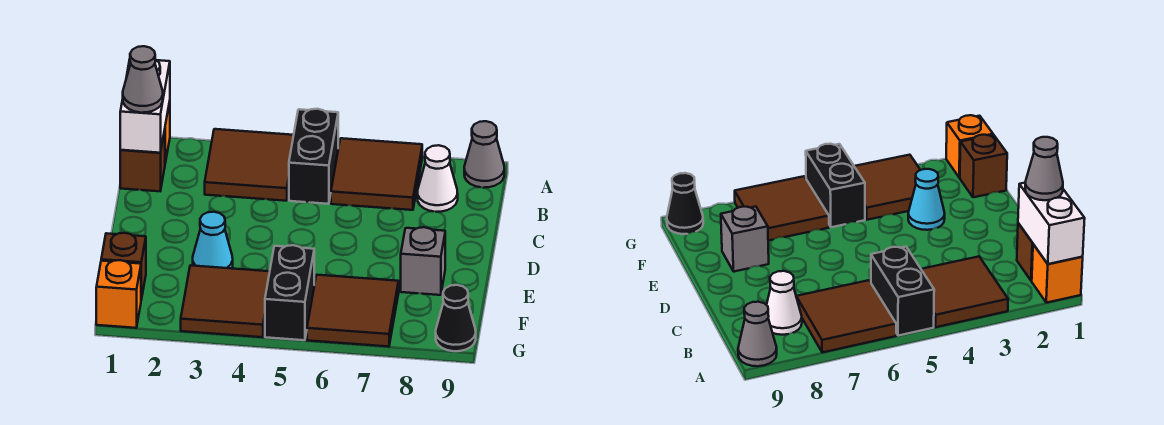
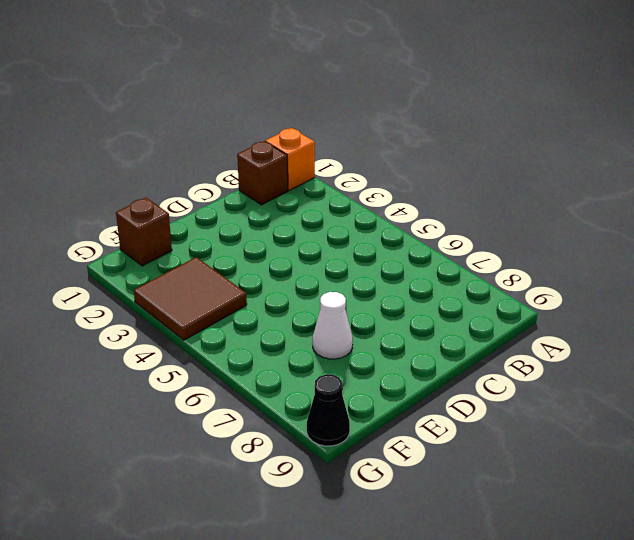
white 1x1 cone [313,292,353,359] -> white 1x1 cone moved to [417,145,458,212]
none -> brown 2x2 tile [205,129,294,201]
none -> black 1x2 brick [289,109,338,204]
none -> brown 2x2 tile [331,138,422,210]

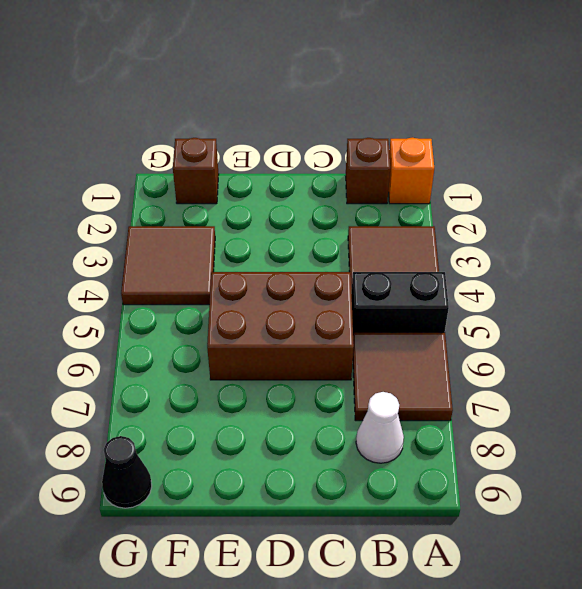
brown 2x3 brick [207,272,354,380] -> none
none -> grey 1x1 cone [464,121,504,188]
none -> cyan 1x1 cone [193,212,233,268]
none -> grey 1x1 brick [401,227,445,295]

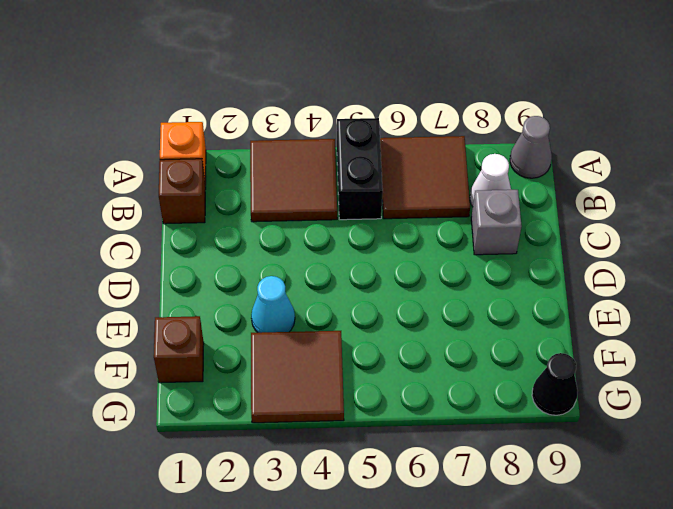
grey 1x1 brick [471,190,522,255] -> grey 1x1 brick moved to [401,227,445,295]
none -> black 1x2 brick [265,245,314,340]
none -> brown 2x2 tile [307,275,399,347]
none -> orange 1x1 brick [96,260,141,328]

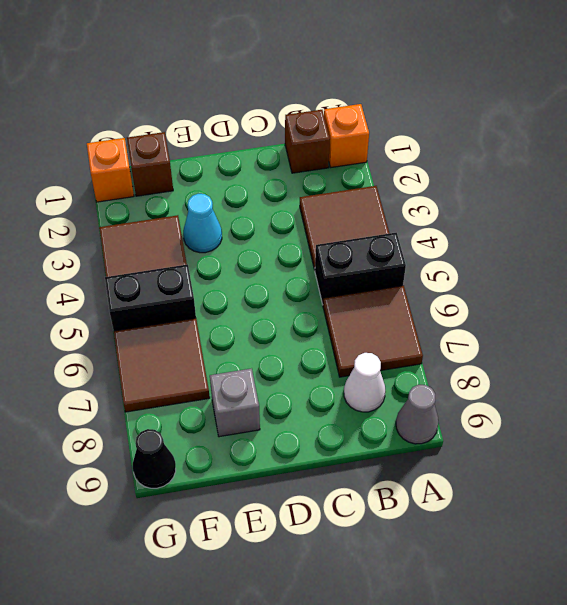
none -> white 1x2 brick [120,60,170,153]
none -> grey 1x1 cone [123,46,163,113]

